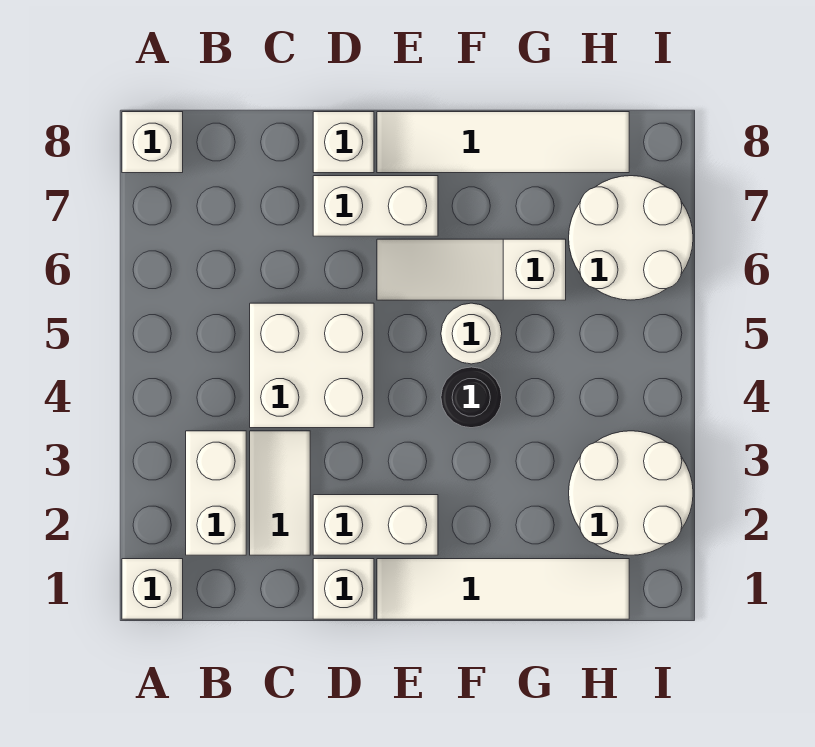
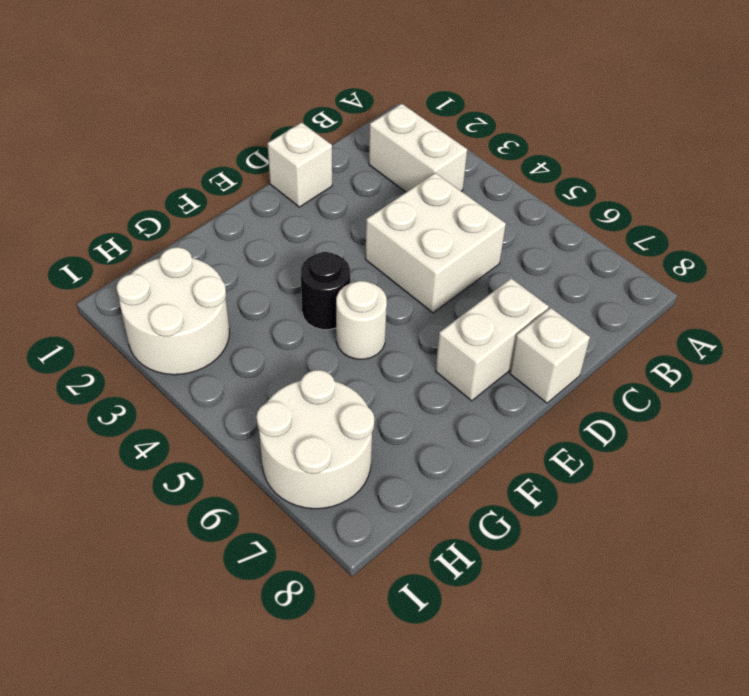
none -> white 1x1 brick [122,559,183,619]
none -> white 1x1 brick [122,112,183,173]
none -> white 1x2 tile [250,431,310,555]

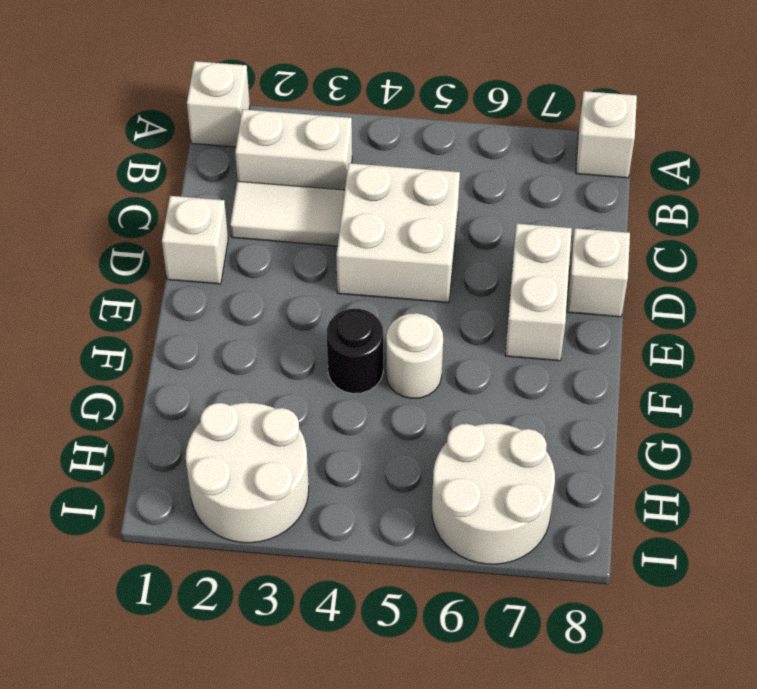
none -> white 1x2 brick [313,495,438,555]
none -> white 1x4 tile [377,559,629,619]
none -> white 1x3 slope [377,239,566,300]

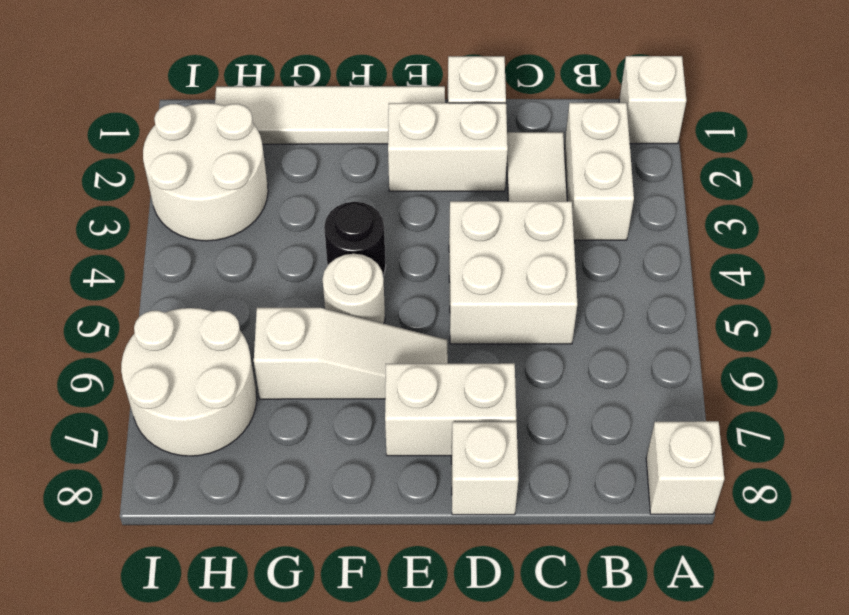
none -> white 1x4 tile [377,112,629,173]

